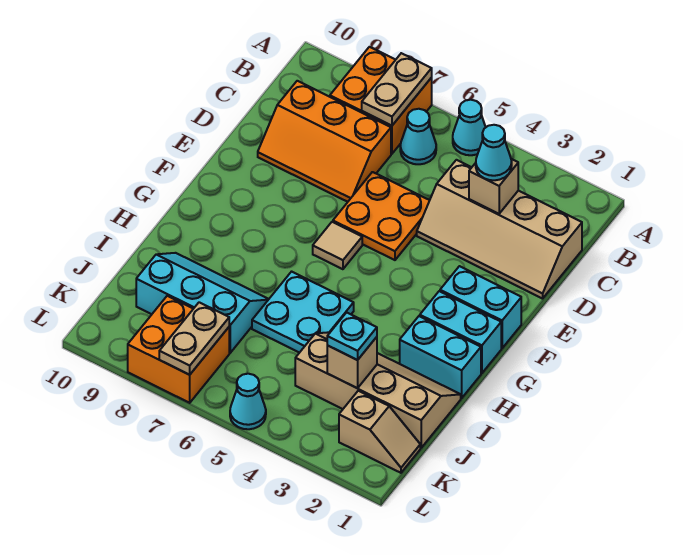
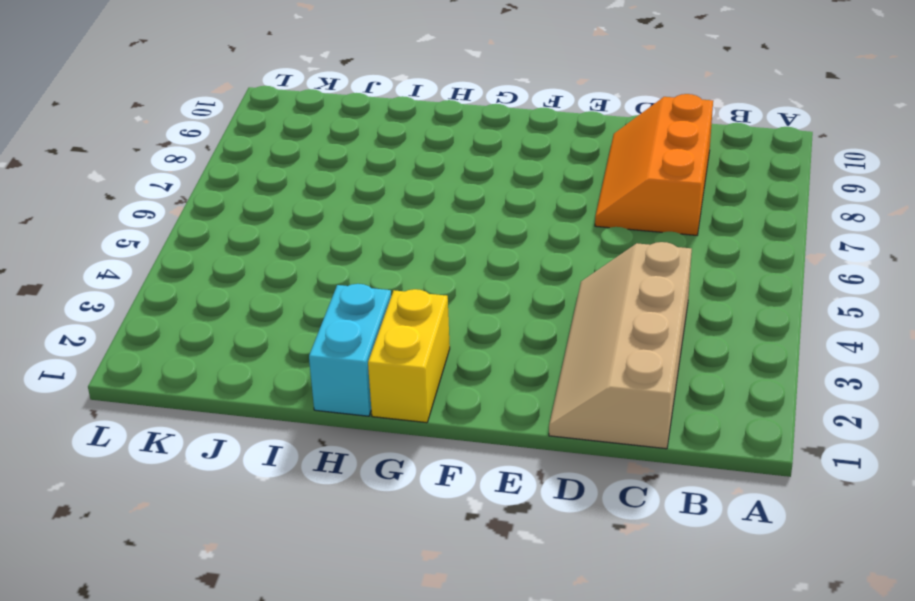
yellow 1x2 brick [368,289,450,423] -> cyan 1x2 brick [420,291,501,373]
none -> cyan 1x1 cone [453,100,486,155]
none -> orange 2x2 brick [330,47,432,154]
none -> cyan 1x1 cone [400,109,436,164]

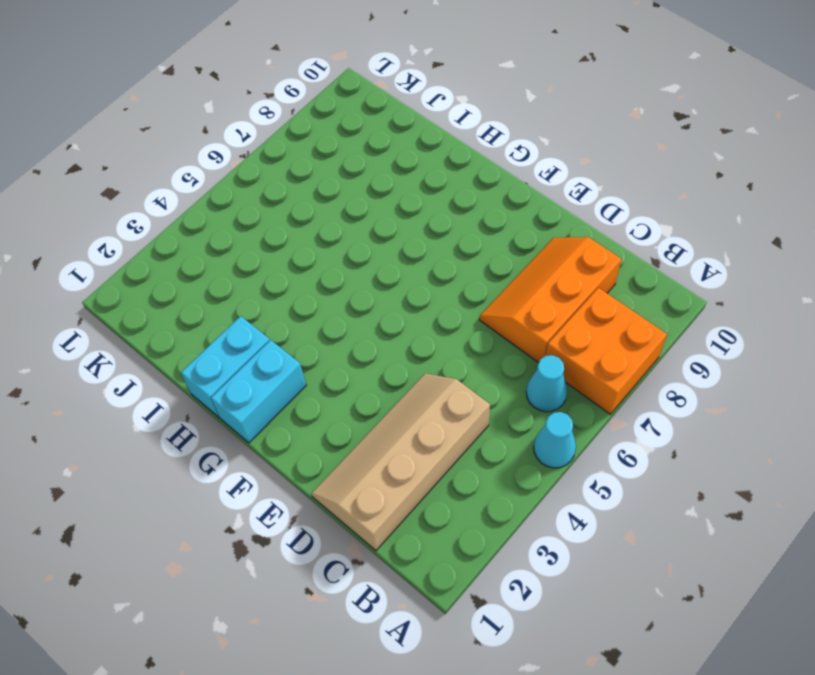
none -> orange 2x2 plate [333,172,430,260]
none -> cyan 1x2 brick [440,266,521,348]
none -> tan 1x1 tile [313,222,362,269]

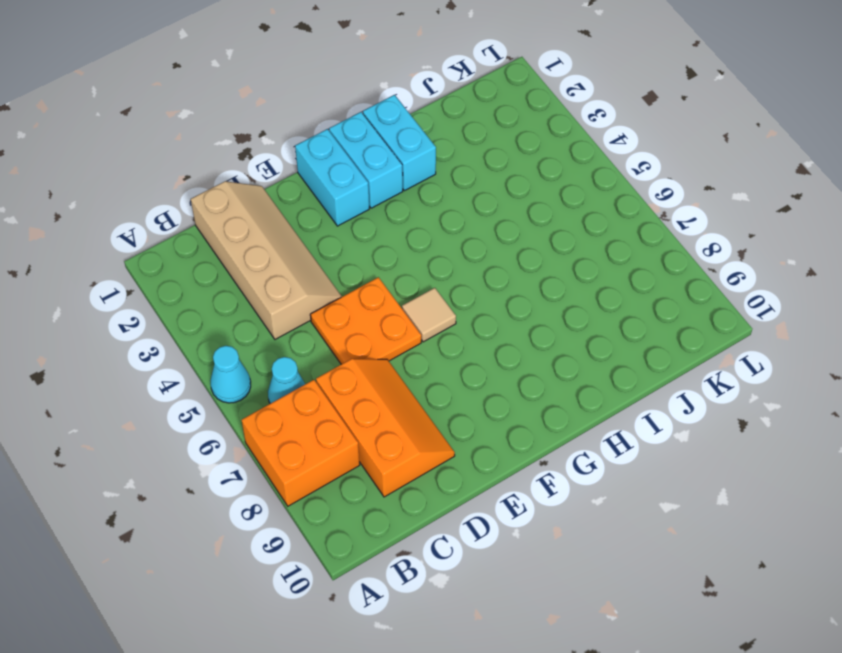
none -> cyan 2x2 plate [252,272,354,353]
none -> tan 2x4 slope [295,332,461,448]
none -> cyan 2x3 slope [136,253,269,353]

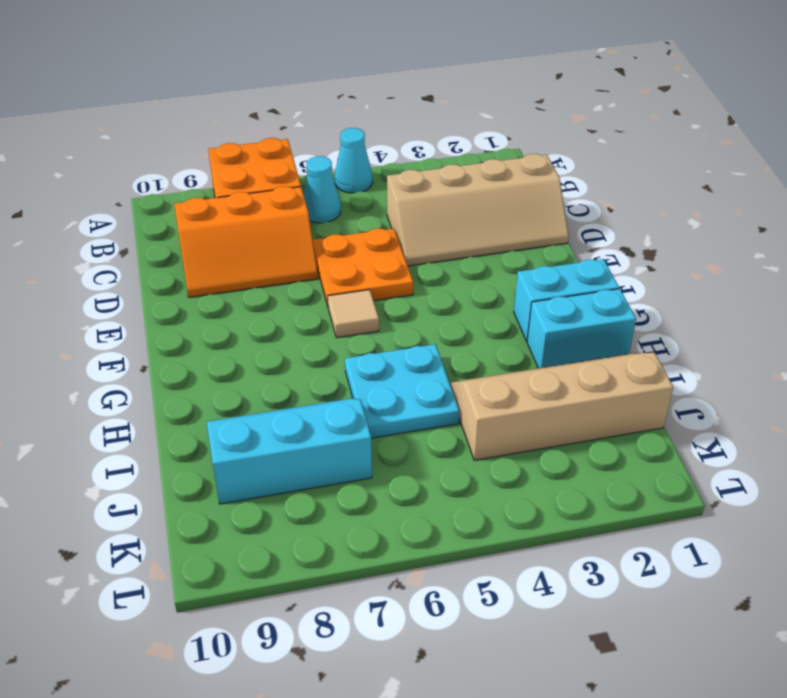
none -> cyan 1x2 brick [440,266,521,348]
none -> tan 1x2 slope [339,391,420,473]
none -> orange 2x2 brick [128,296,229,403]

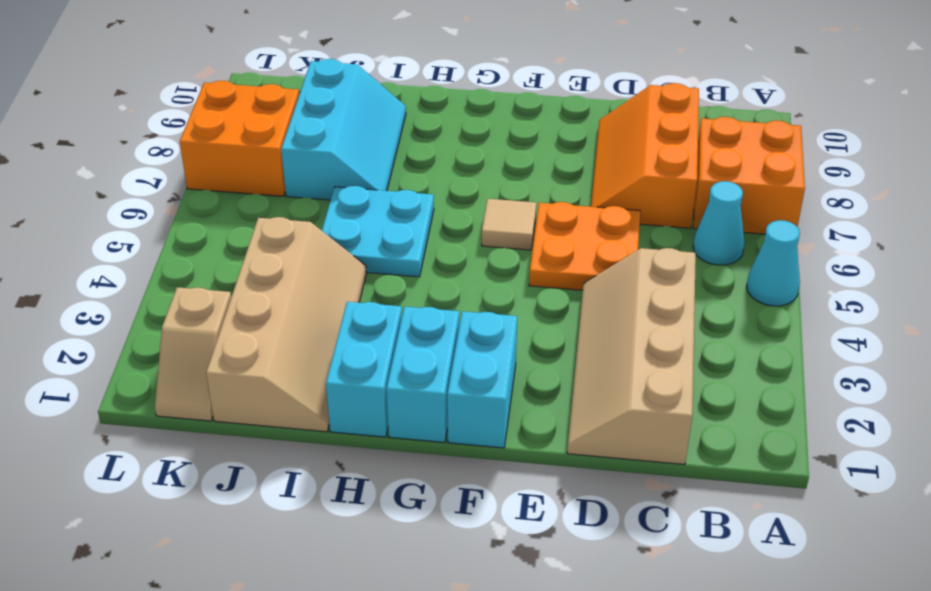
none -> cyan 1x1 cone [230,374,266,429]
none -> tan 1x2 plate [362,53,432,126]
none -> tan 1x1 brick [469,159,518,214]

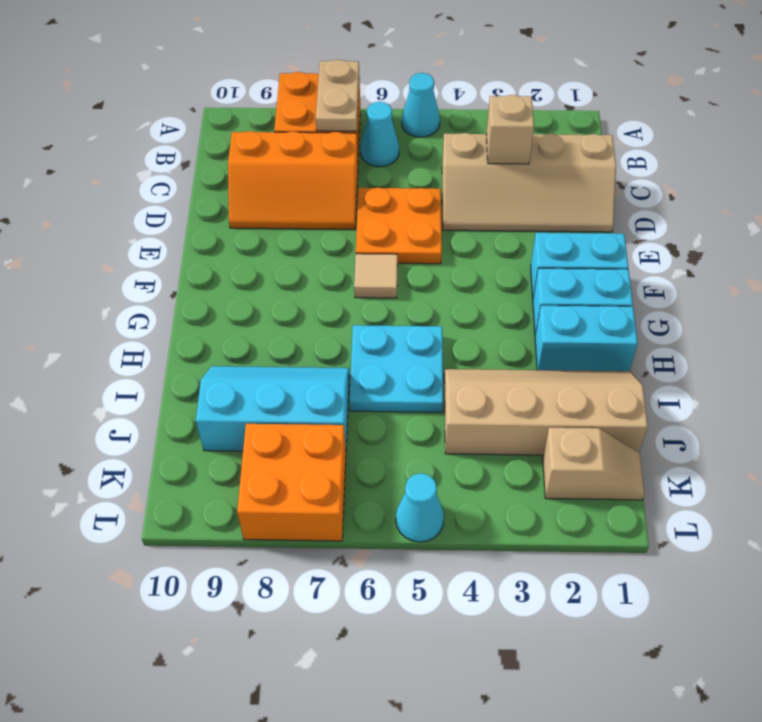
none -> tan 1x1 brick [327,337,377,388]
none -> tan 1x2 plate [159,302,229,375]
none -> cyan 1x1 cone [476,125,512,180]

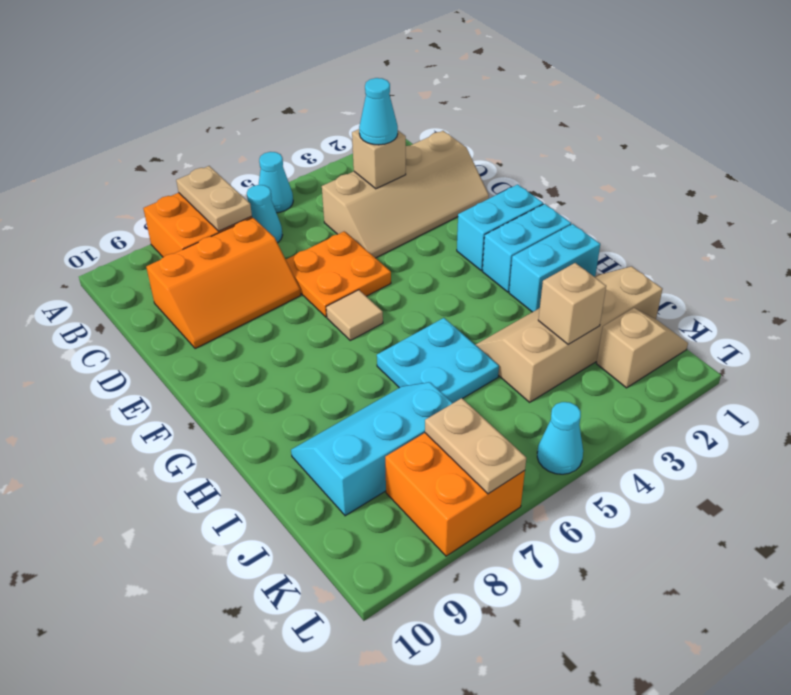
none -> cyan 1x1 plate [327,312,377,360]

